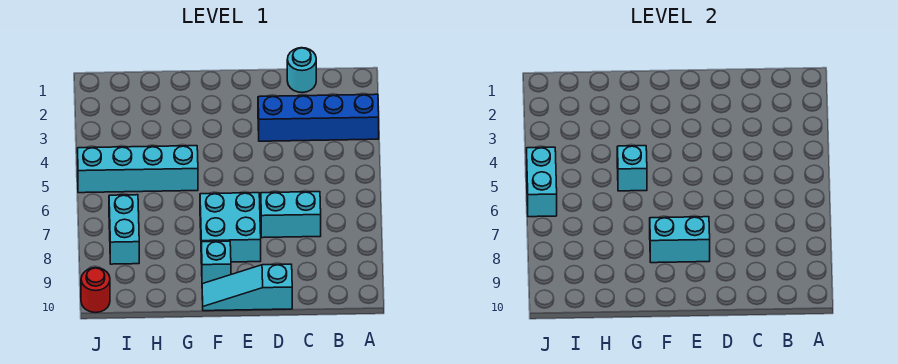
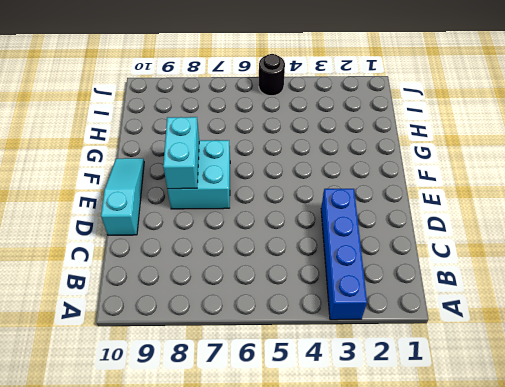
black 1x1 round brick [259,54,285,96] -> cyan 1x4 brick [78,146,198,193]
none -> cyan 1x1 round brick [287,48,316,92]
none -> cyan 1x2 brick [261,192,321,238]
none -> cyan 1x1 brick [201,241,231,284]

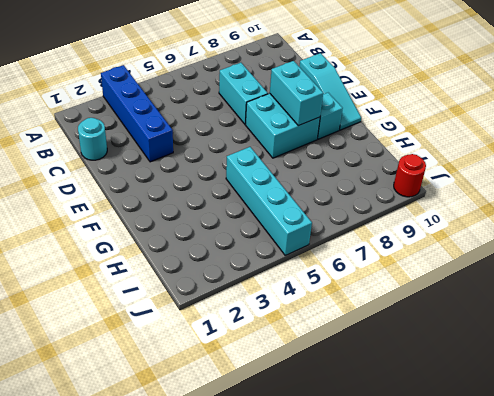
none -> cyan 1x2 brick [109,195,139,264]
none -> cyan 1x1 brick [617,146,647,191]
none -> cyan 1x2 brick [527,147,557,217]

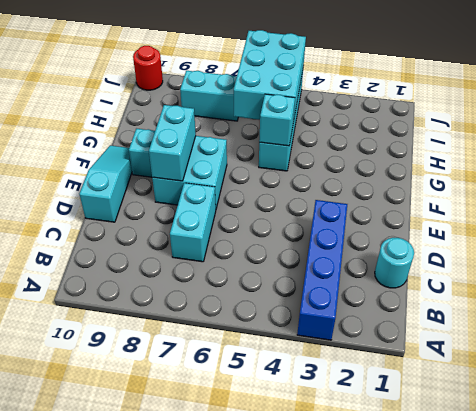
cyan 2x3 brick [234,30,306,122] -> cyan 1x2 brick [527,147,557,217]

